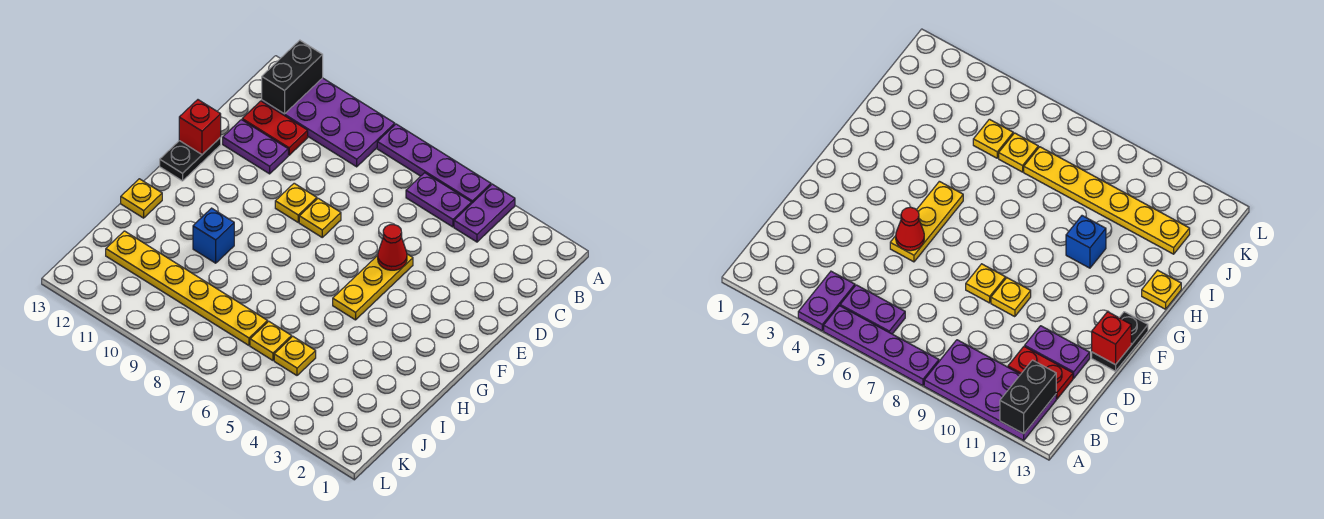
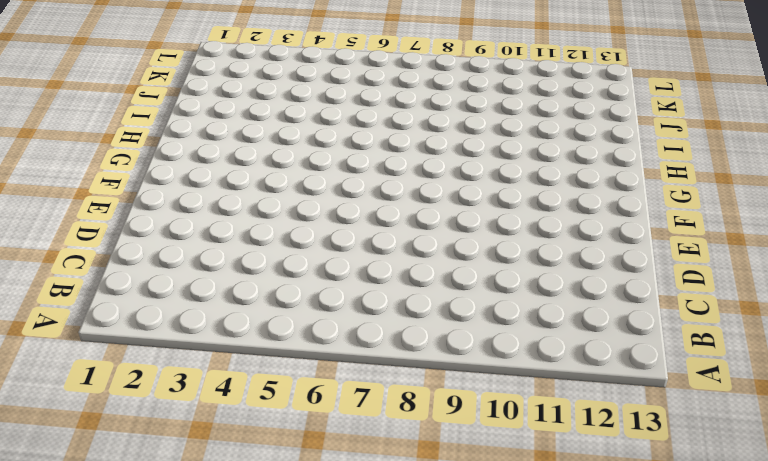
none -> purple 1x2 plate [454,184,515,242]
none -> purple 1x4 plate [377,124,491,203]
none -> purple 2x4 plate [262,78,395,167]

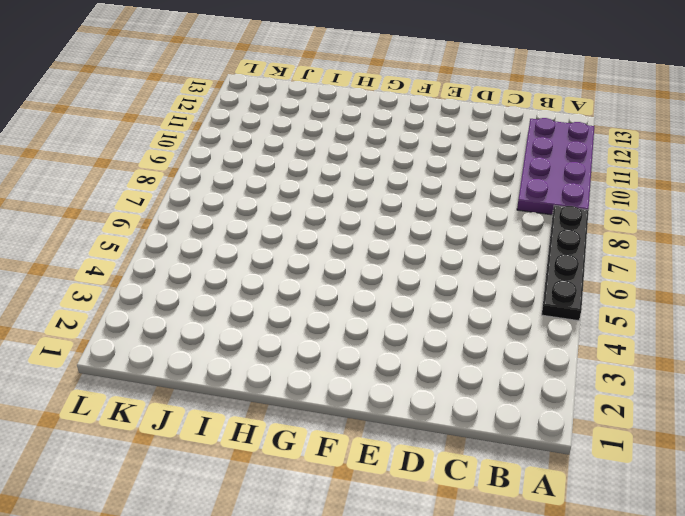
black 1x4 plate [542,206,589,321] -> purple 1x4 plate [377,124,491,203]
none -> purple 1x2 plate [454,184,515,242]
none -> purple 1x2 plate [406,173,472,227]
none -> red 1x2 plate [242,101,308,155]

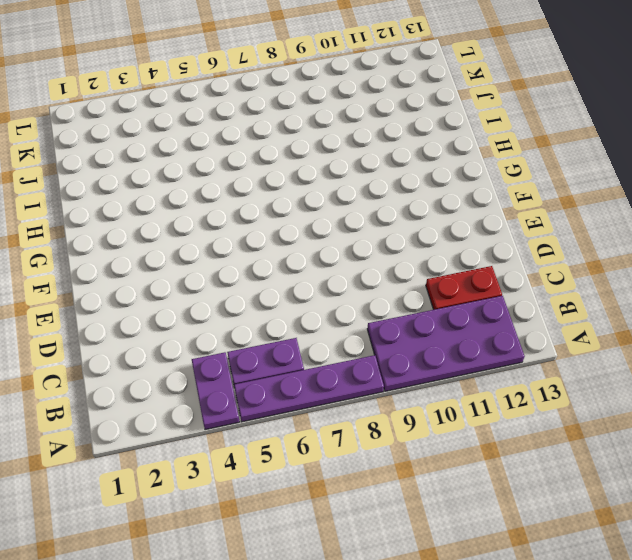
none -> purple 1x2 plate [223,120,288,174]
none -> yellow 1x3 plate [333,254,413,320]
none -> yellow 1x1 plate [299,198,341,237]

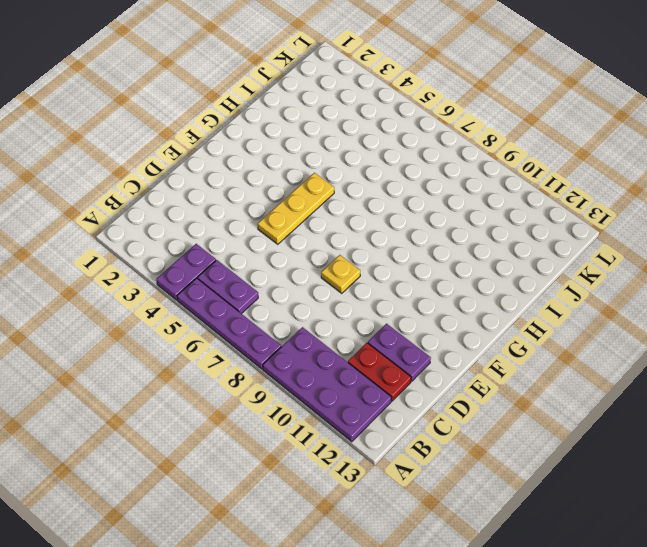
none -> yellow 1x1 plate [275,183,317,222]
none -> black 1x2 plate [160,137,221,181]
none -> blue 1x1 brick [193,208,234,263]

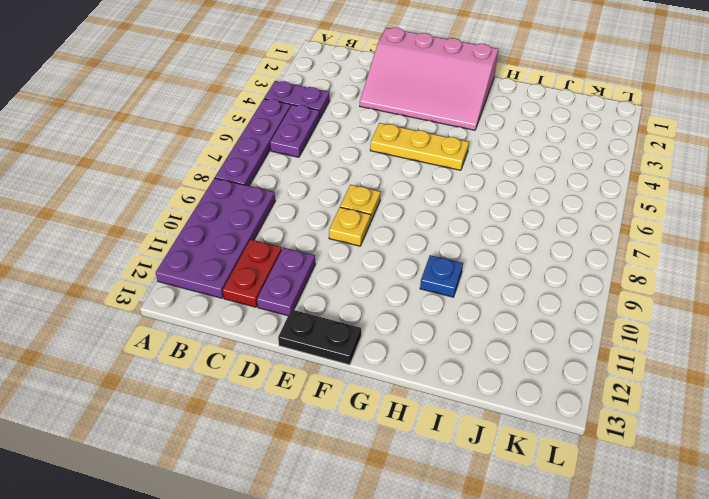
pink 3x4 slope [360,28,498,130] -> none
blue 1x1 plate [420,255,463,297] -> blue 1x1 brick [193,208,234,263]
none -> yellow 1x1 plate [121,179,162,218]
none -> yellow 1x1 plate [274,336,316,375]
none -> yellow 1x1 plate [250,321,292,360]

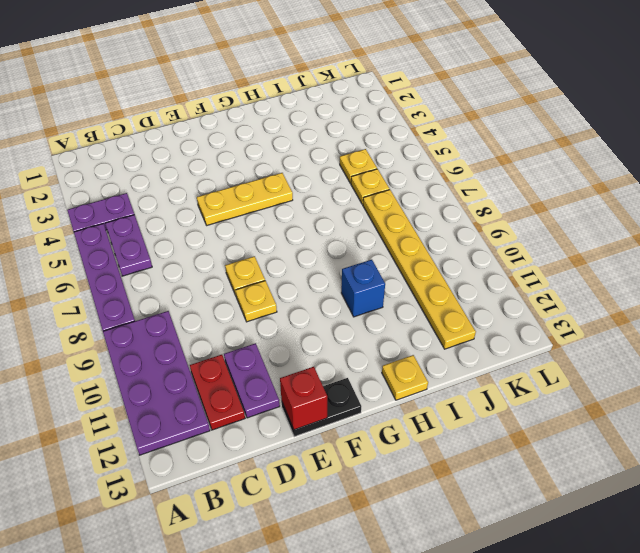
none -> black 1x2 brick [262,40,323,114]
none -> red 1x1 cone [378,225,407,270]

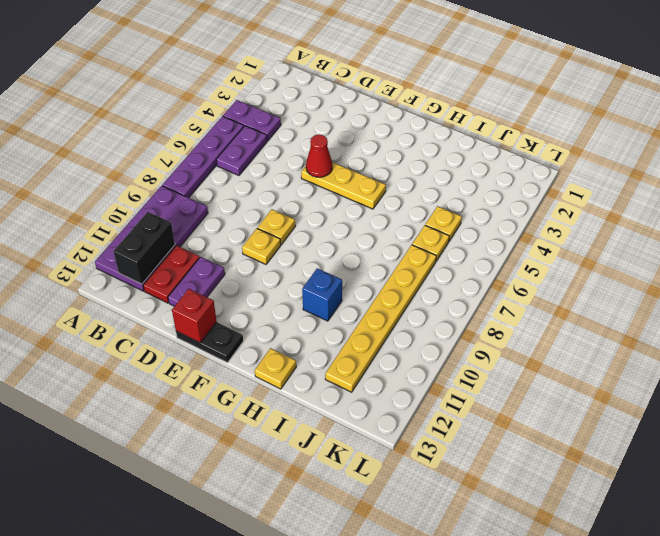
black 1x2 brick [113,212,175,284] -> black 1x2 brick turned to [262,40,323,114]

